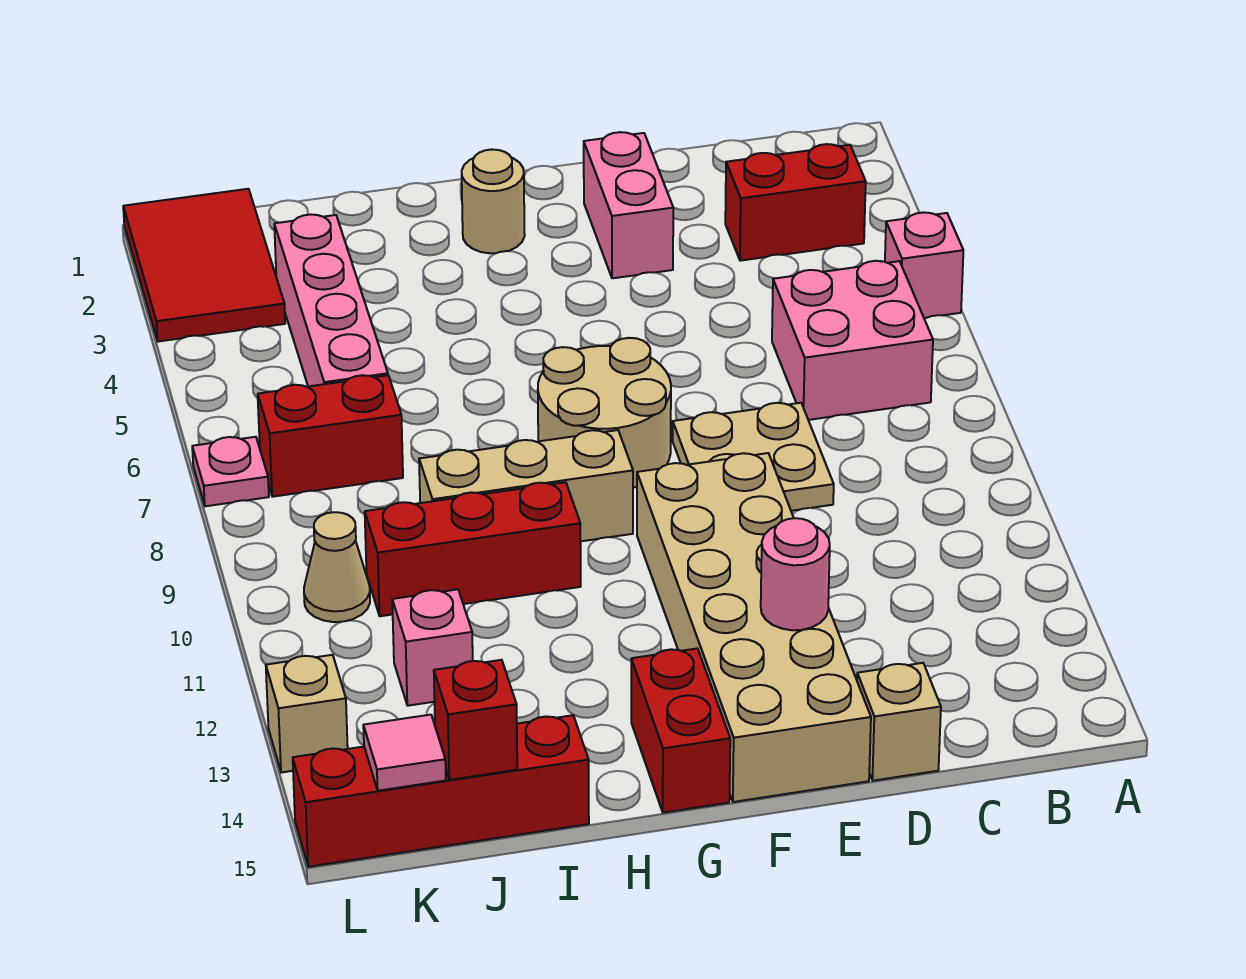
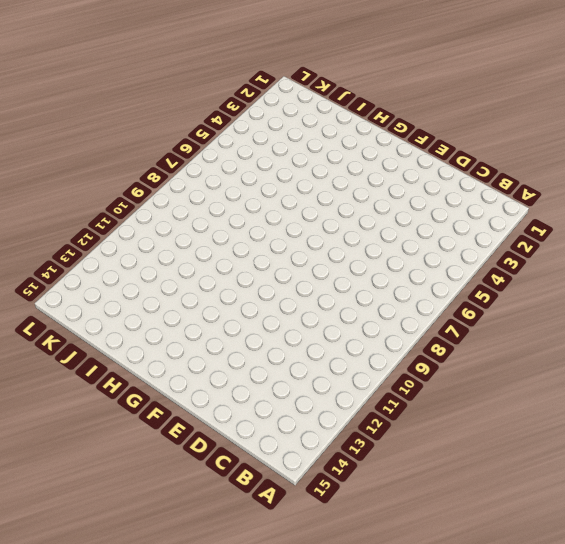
none -> pink 1x1 brick [885,212,963,318]
none -> red 1x2 brick [725,144,866,261]
none -> pink 2x2 brick [772,261,933,420]

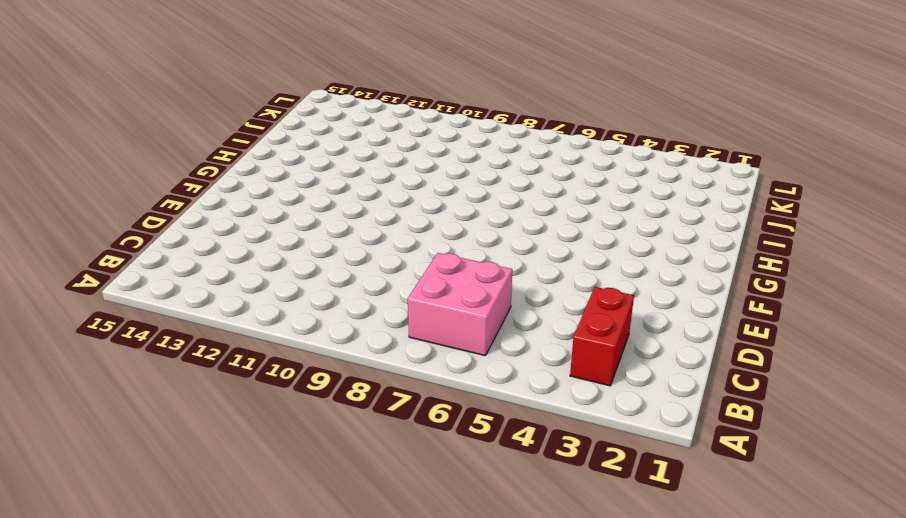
none -> pink 1x1 brick [885,212,963,318]
none -> tan 2x2 plate [673,403,834,511]
none -> tan 1x1 brick [857,663,941,781]

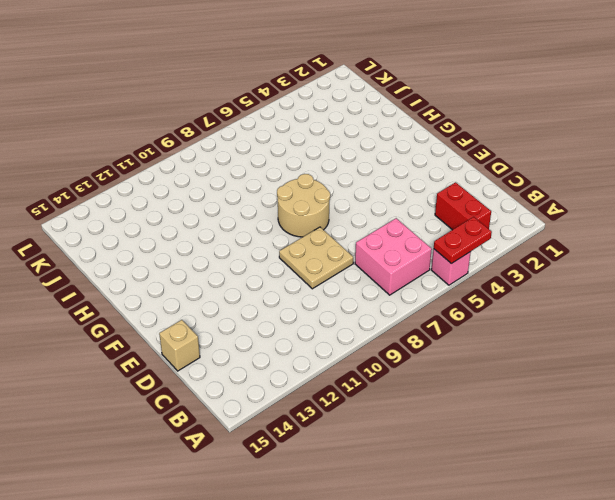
red 1x2 plate [434,217,492,264] -> none
none -> pink 1x2 brick [584,132,673,278]
none -> tan 2x6 brick [637,453,871,802]
none -> tan 1x1 round brick [462,150,525,253]

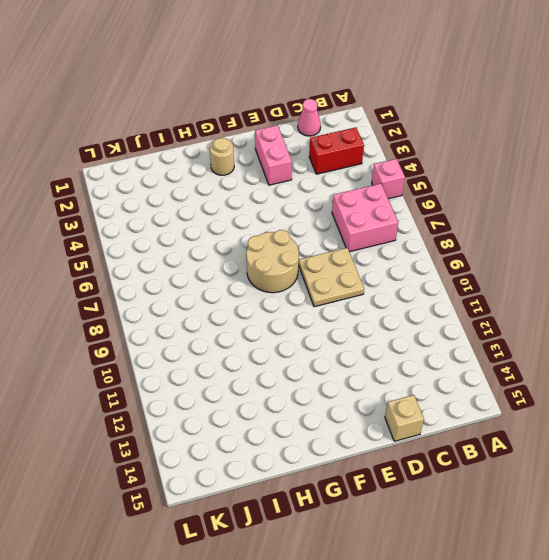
pink 1x1 cone [298,99,321,136] -> none
none -> tan 2x6 brick [637,453,871,802]
none -> tan 1x3 brick [419,430,633,541]
none -> red 1x2 brick [631,649,730,813]

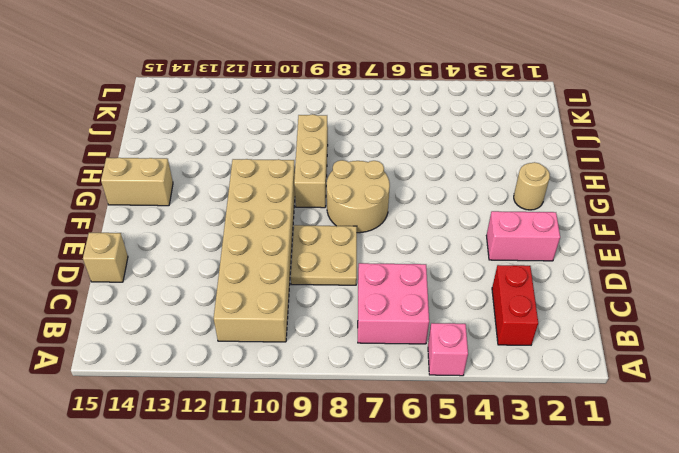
tan 2x6 brick [214,159,295,342] -> tan 2x6 brick turned to [637,453,871,802]
tan 1x2 brick [101,158,173,206] -> red 1x2 brick [631,649,730,813]
none -> red 1x3 brick [365,482,581,616]
none -> red 1x4 brick [293,715,589,867]
none -> pink 1x4 brick [274,214,388,386]

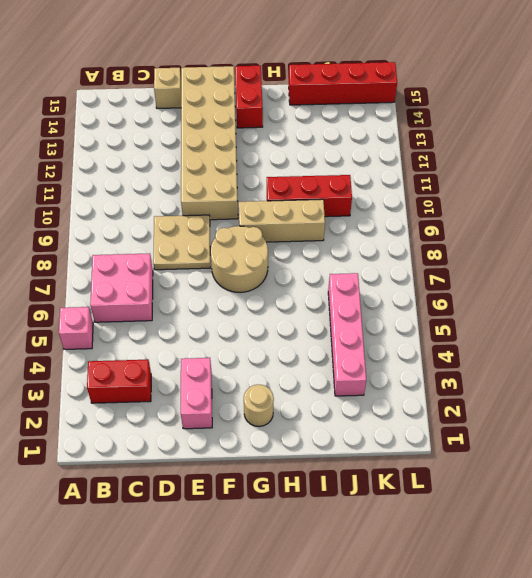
none -> red 1x2 brick [258,375,403,497]
none -> pink 1x1 brick [392,589,473,706]
none -> red 2x3 tile [123,189,285,342]

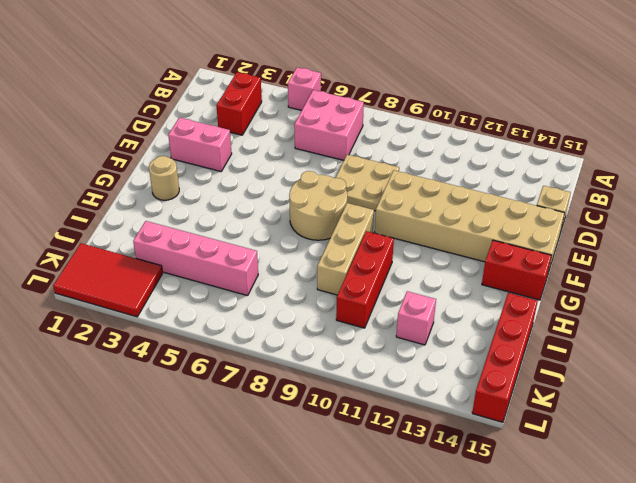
none -> red 1x2 brick [258,375,403,497]
none -> tan 1x1 cone [304,512,370,622]
none -> pink 1x1 plate [192,437,269,506]

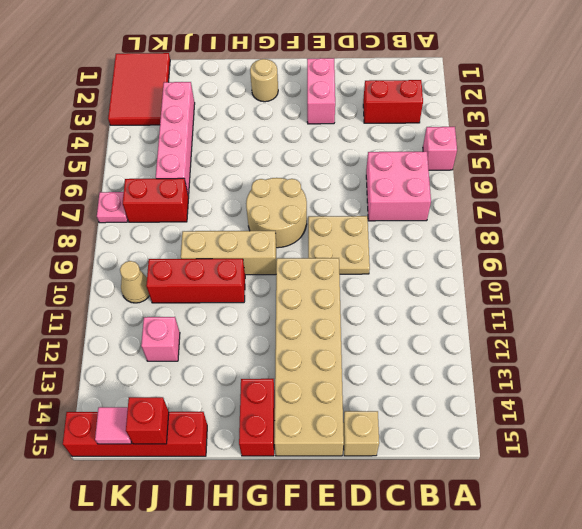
none -> tan 1x1 brick [266,655,348,773]
none -> pink 1x1 round brick [761,518,830,630]

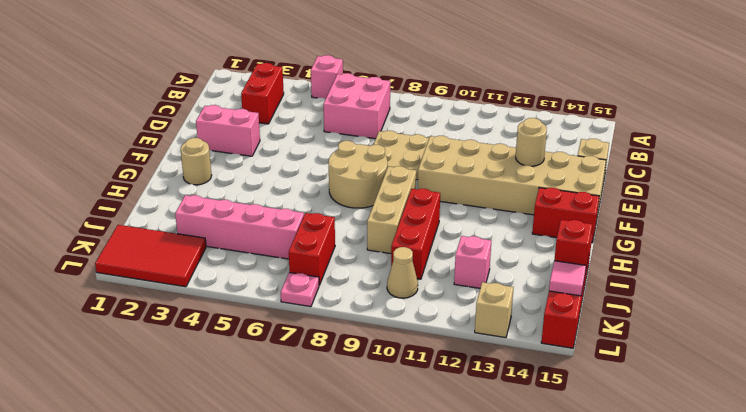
tan 1x1 round brick [516,118,547,166] -> pink 1x1 round brick [761,518,830,630]

